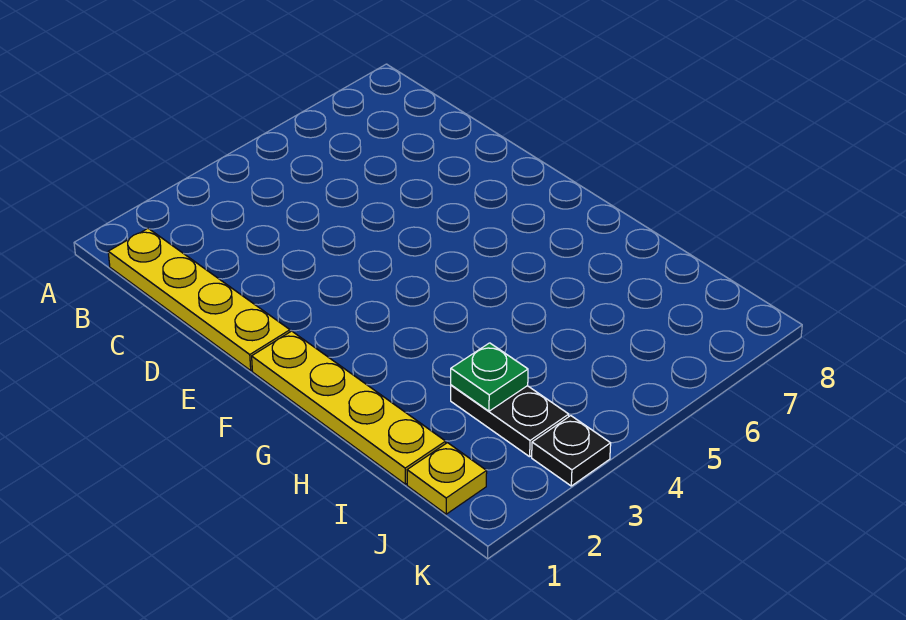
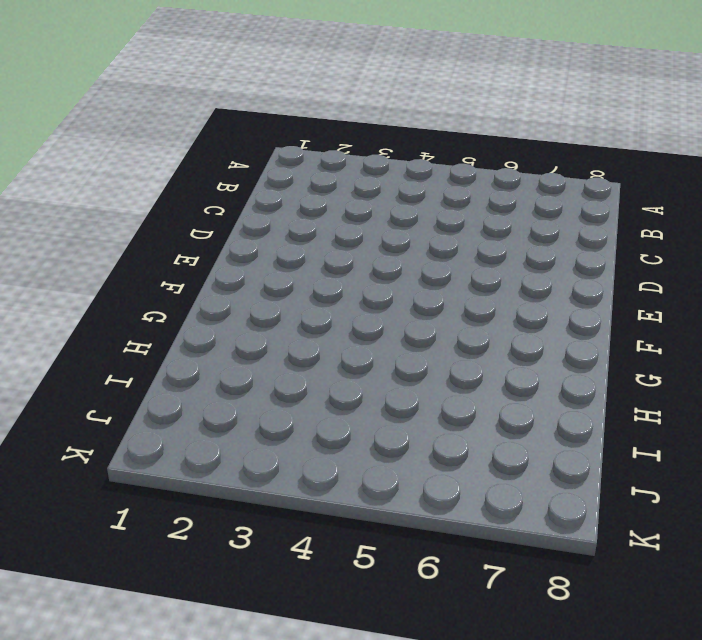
none -> yellow 1x4 plate [108,229,290,370]
none -> yellow 1x4 plate [252,331,446,484]

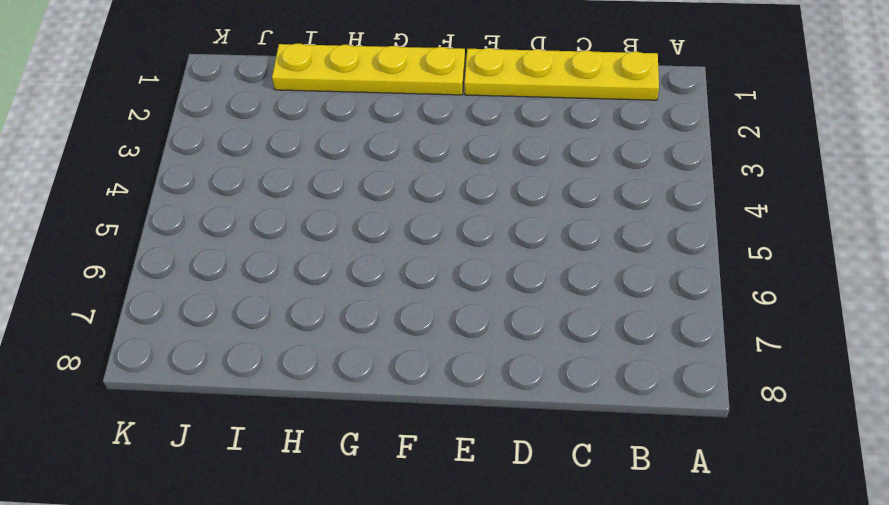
none -> black 1x2 plate [451,385,569,457]
none -> yellow 1x1 plate [407,443,487,514]

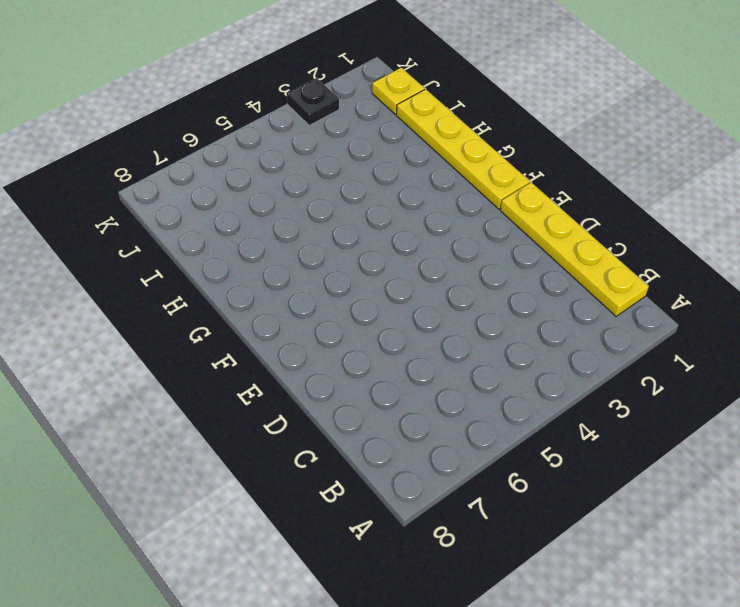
none -> black 1x2 plate [451,385,569,457]
none -> green 1x1 plate [451,343,528,411]

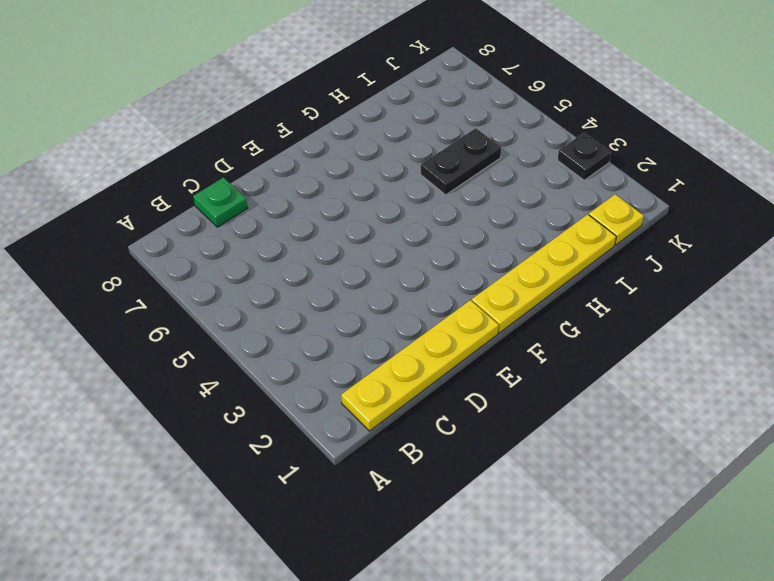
green 1x1 plate [193,178,248,227] -> green 1x1 plate moved to [451,343,528,411]
black 1x2 plate [421,128,501,195] -> black 1x2 plate moved to [451,385,569,457]

